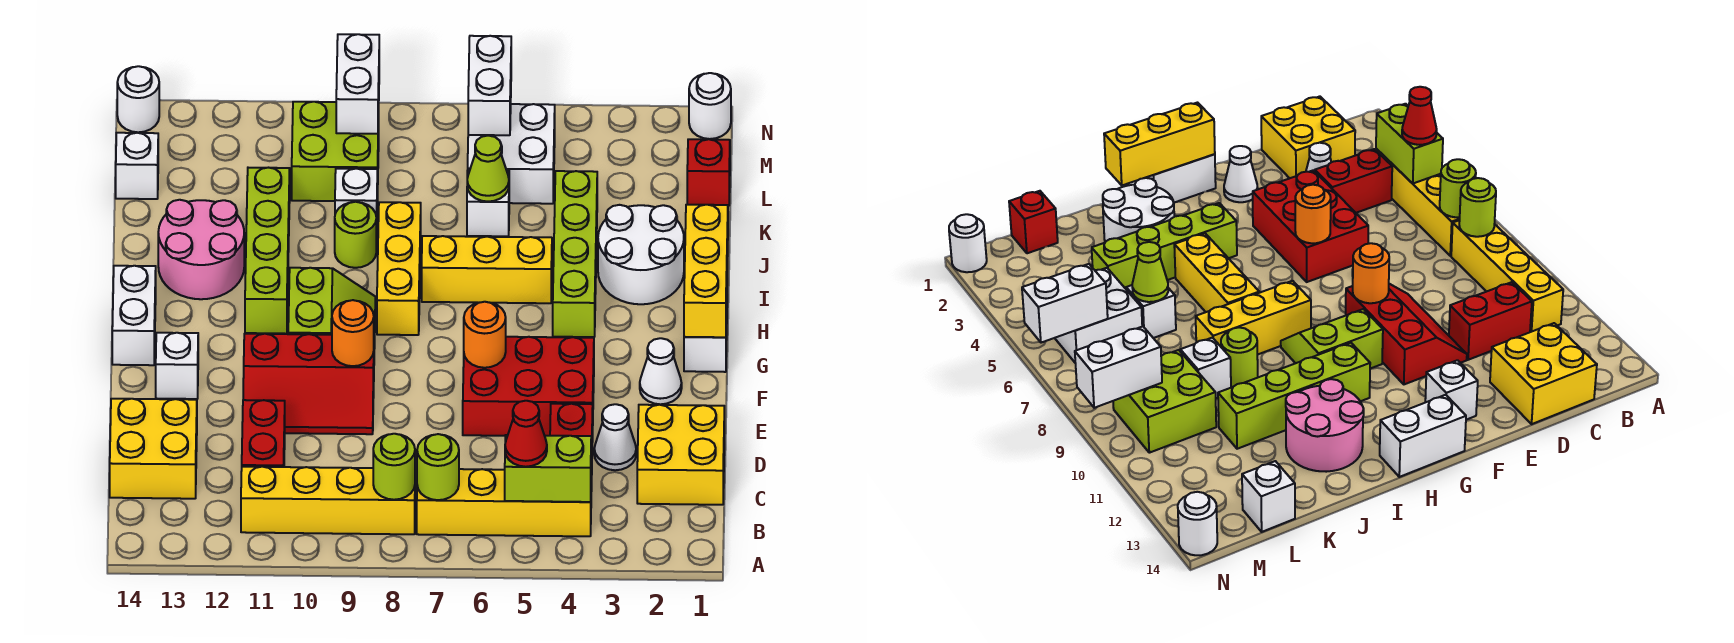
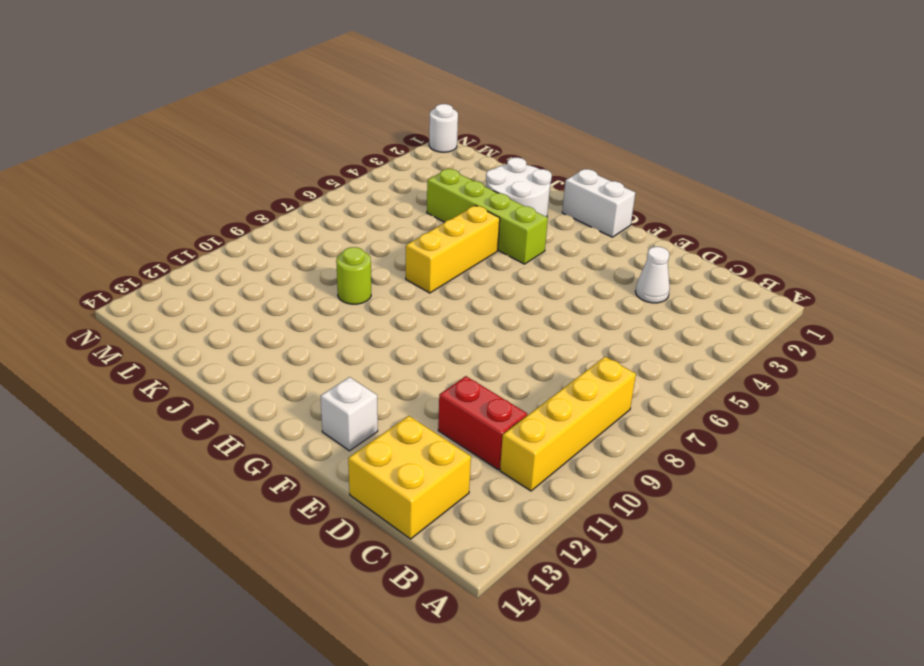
none -> yellow 1x4 brick [417,469,591,536]
none -> yellow 2x2 brick [637,405,724,505]
none -> red 1x2 brick [550,404,593,491]
none -> red 2x3 brick [463,337,594,436]

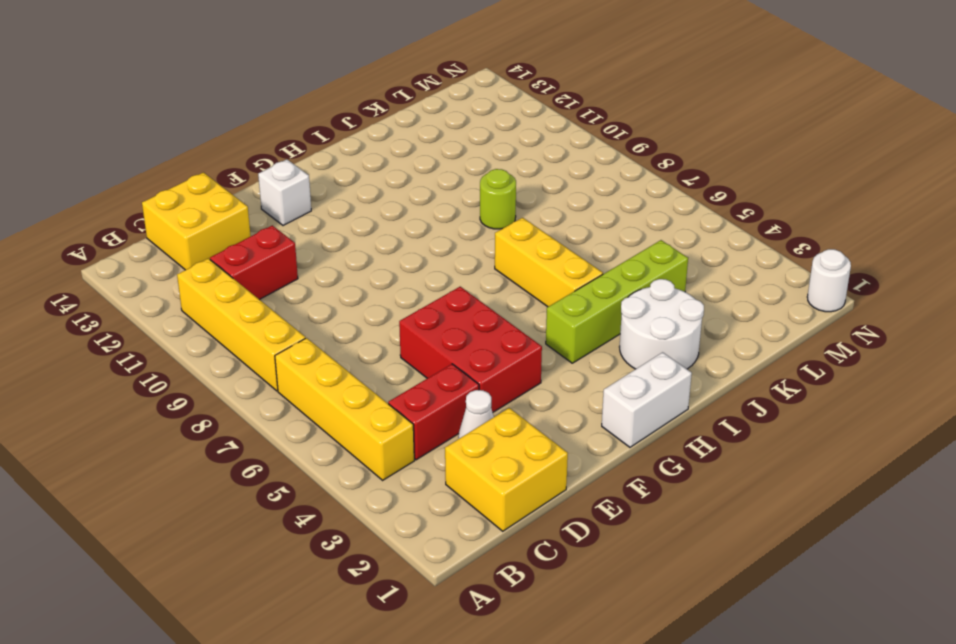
none -> red 2x3 slope [243,334,374,434]
none -> white 1x1 cone [640,338,682,404]
none -> lime 2x2 slope [288,268,375,349]
none -> white 1x2 brick [112,266,156,365]

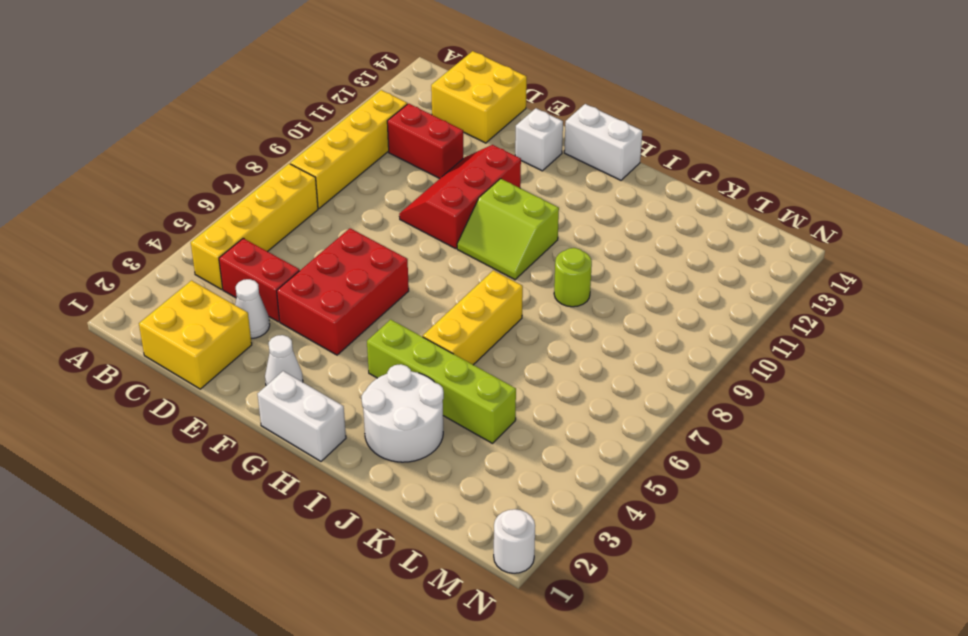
none -> yellow 1x3 brick [377,202,421,335]
none -> lime 1x4 brick [245,168,290,334]
none -> pink 2x2 round brick [158,200,244,299]
none -> white 1x1 brick [467,170,509,236]

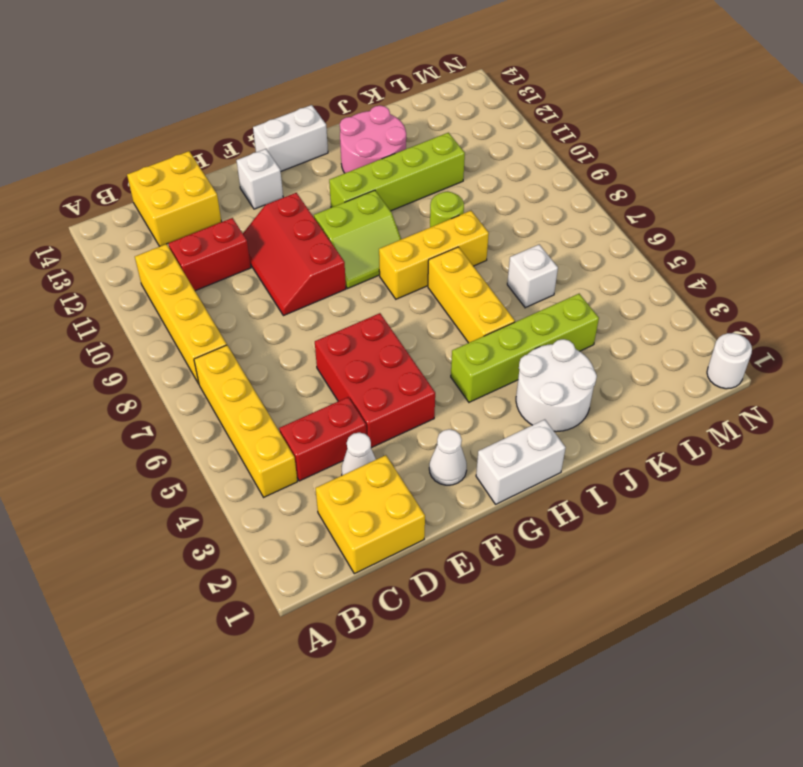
none -> white 1x1 brick [335,169,377,235]
none -> red 1x1 brick [687,139,730,206]
none -> white 2x2 brick [468,104,555,204]
none -> lime 2x2 brick [292,102,379,201]

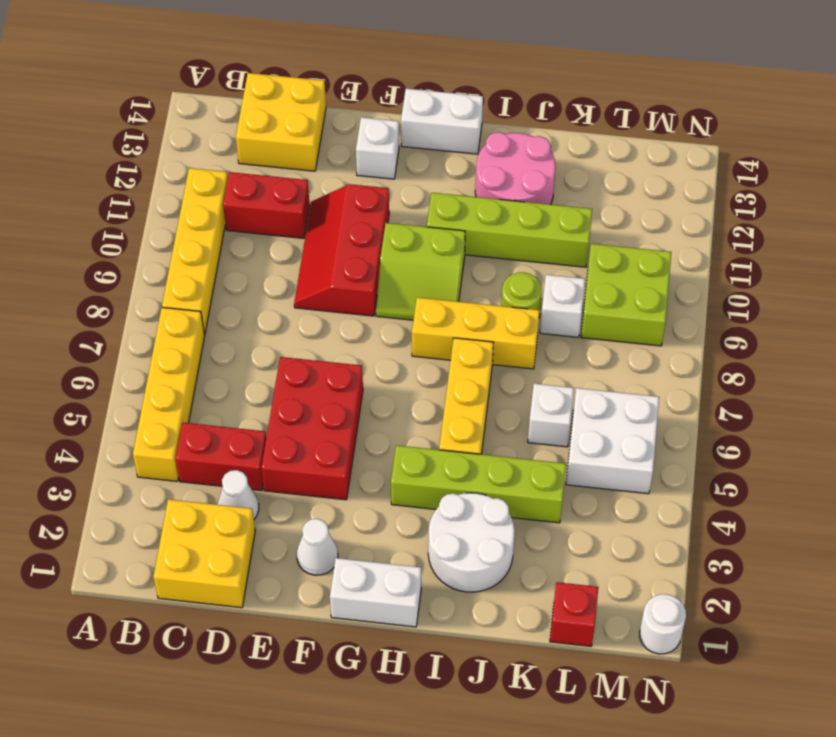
none -> white 1x1 brick [116,133,158,199]
none -> white 1x1 round brick [117,66,159,132]
none -> lime 1x2 brick [505,435,591,502]
none -> lime 1x1 round brick [417,434,459,500]

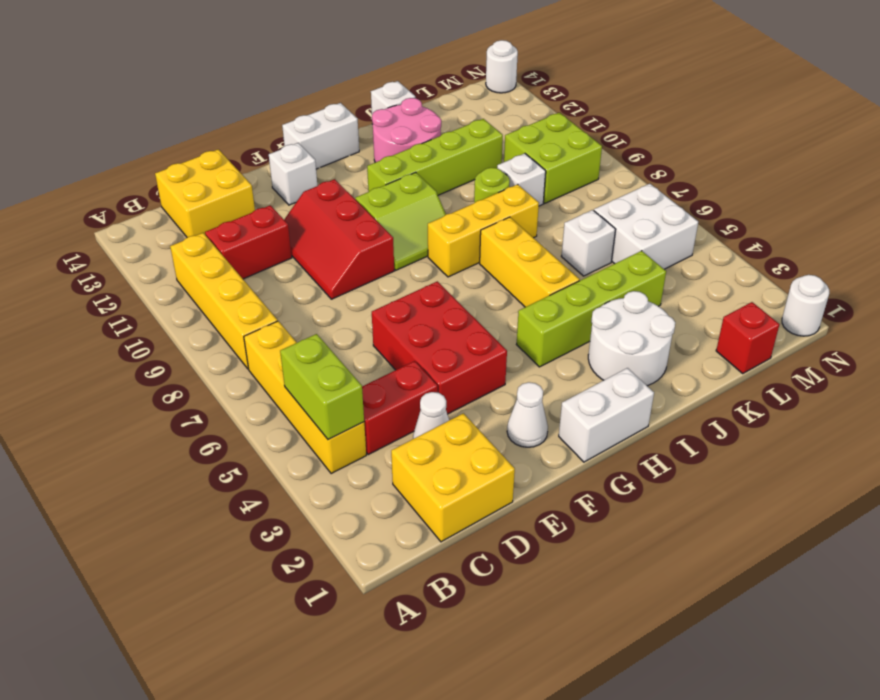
white 1x1 brick [371,81,415,124] -> white 1x1 brick moved to [116,133,158,199]
none -> lime 1x1 round brick [417,434,459,500]
none -> lime 1x1 round brick [373,434,415,500]
none -> orange 1x1 round brick [464,302,506,368]
none -> orange 1x1 round brick [332,300,374,366]

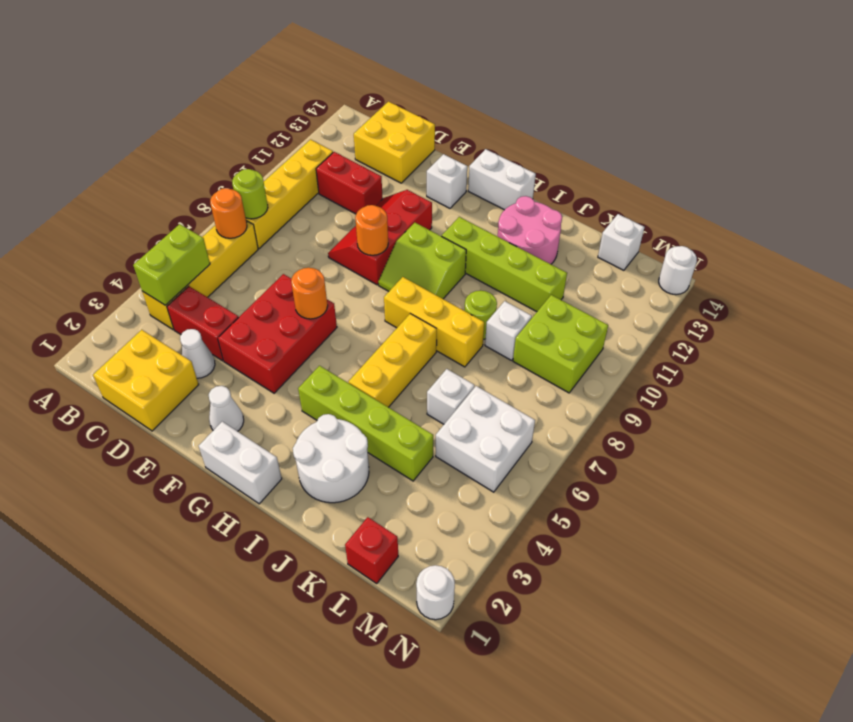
orange 1x1 round brick [210,188,247,238] -> lime 1x1 round brick [417,434,459,500]
none -> yellow 1x3 brick [684,205,728,337]
none -> lime 1x1 cone [467,136,509,202]
none -> white 1x2 brick [468,36,511,135]
none -> white 1x2 brick [336,34,379,134]

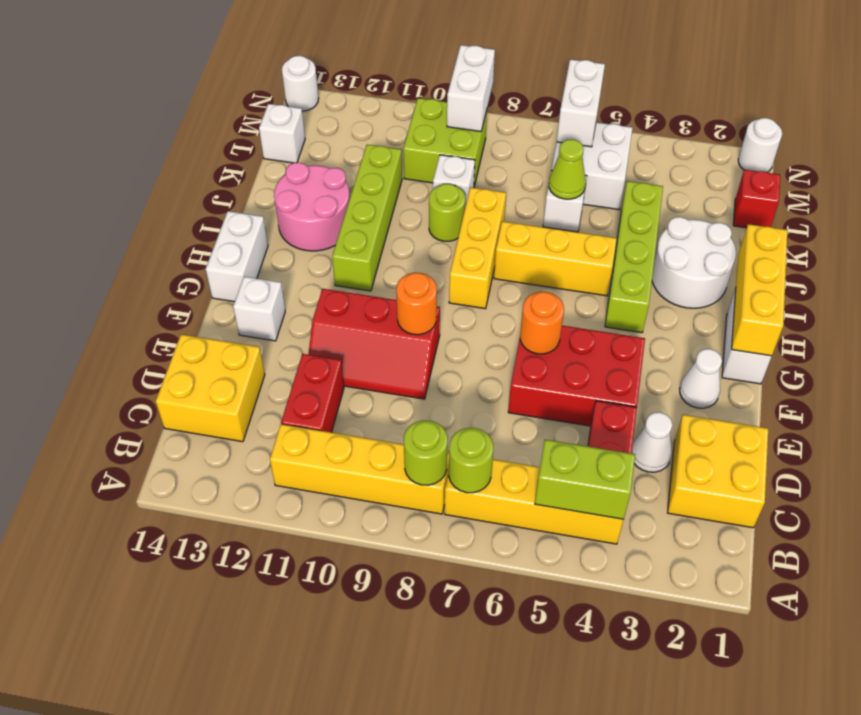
none -> lime 2x2 slope [288,268,375,349]
none -> red 1x1 cone [505,401,547,467]

